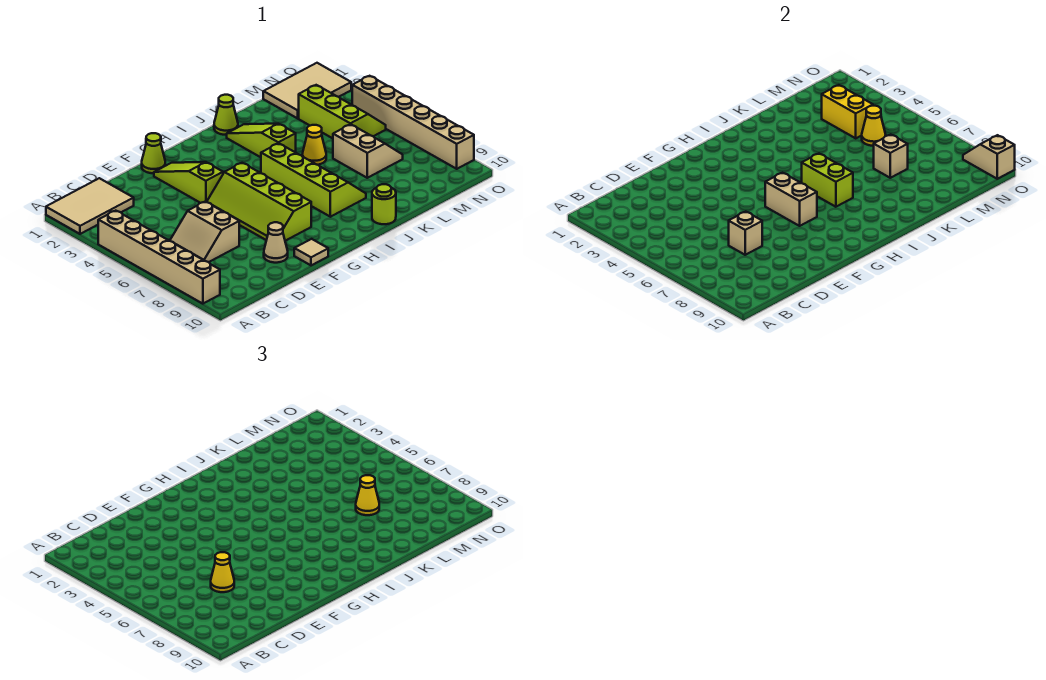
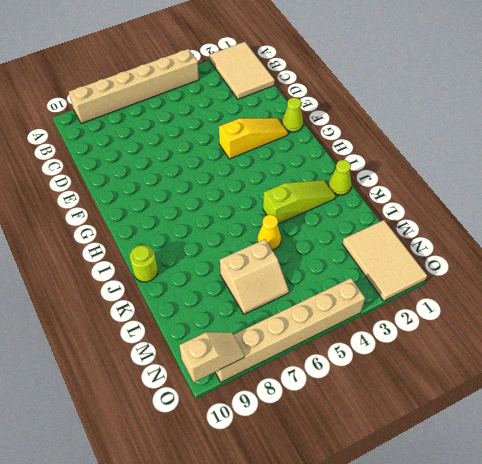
yellow 1x3 slope [219,118,288,159] -> lime 1x3 slope [154,162,223,203]
none -> tan 2x2 slope [170,202,239,262]
none -> tan 1x1 cone [264,222,288,263]
none -> lime 2x4 slope [207,163,311,241]

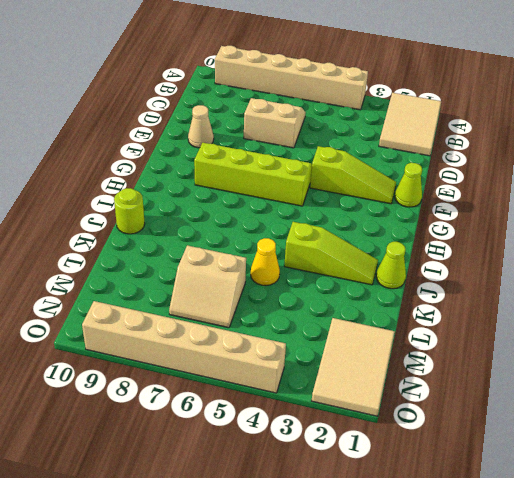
none -> tan 1x1 tile [294,239,328,265]
none -> lime 2x4 slope [261,143,366,217]
none -> lime 2x3 slope [299,85,386,138]

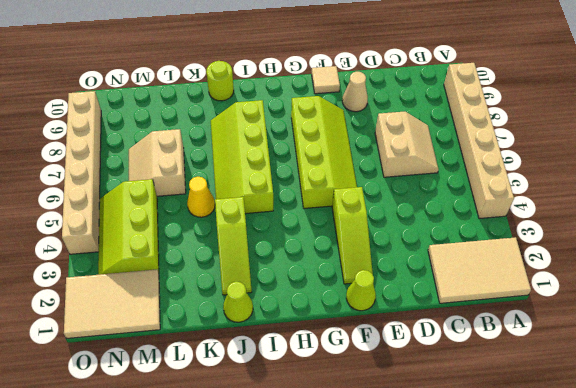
none -> tan 1x1 brick [729,212,762,255]
none -> tan 1x2 brick [765,173,817,226]
none -> lime 1x2 brick [802,154,853,207]

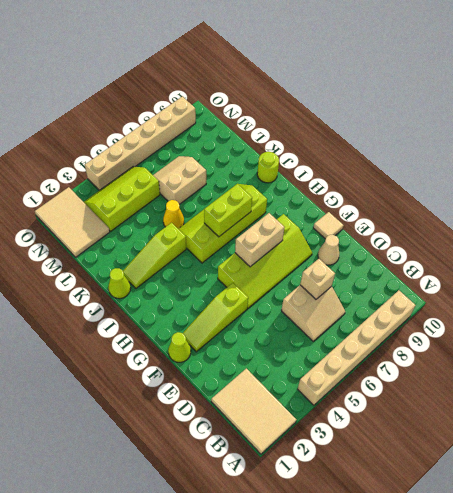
none -> tan 1x1 brick [874,135,908,178]
none -> yellow 1x2 brick [822,85,873,138]
none -> yellow 1x1 cone [862,106,886,146]

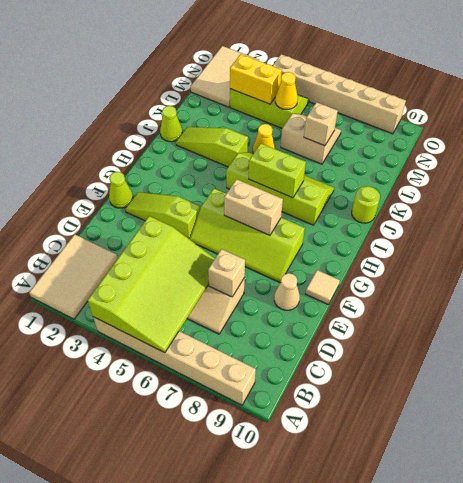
lime 3x4 slope [88,216,215,353] -> none
none -> tan 1x2 slope [963,135,1015,179]
none -> yellow 1x1 cone [211,552,234,592]
none -> yellow 1x1 cone [356,475,379,515]

